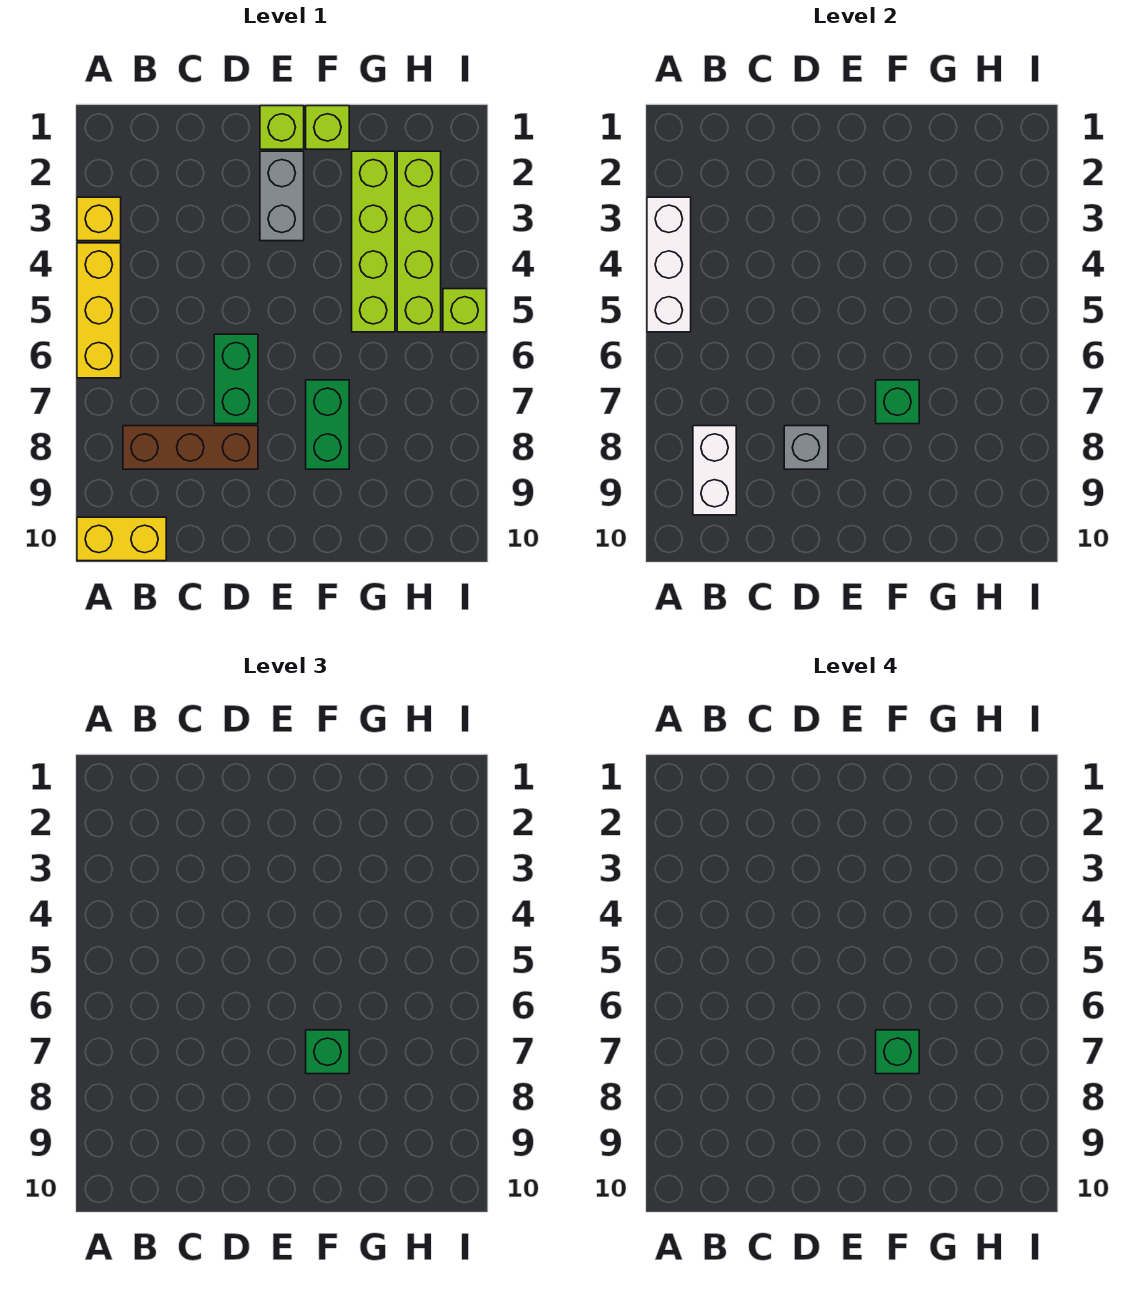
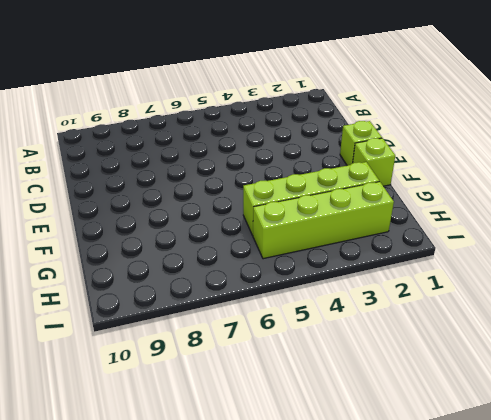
none -> yellow 1x1 brick [77,197,121,241]
none -> yellow 1x3 brick [77,243,121,378]
none -> yellow 1x2 brick [77,517,166,561]

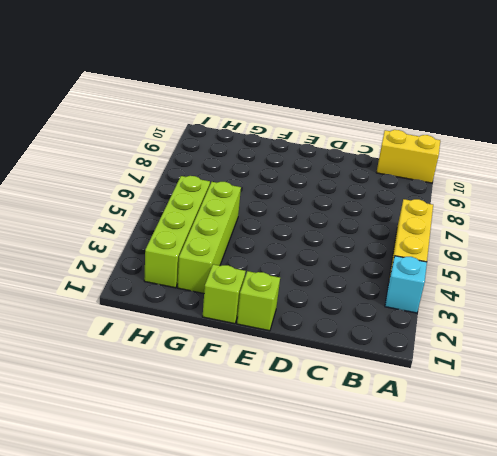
cyan 1x1 brick [385,256,427,313] -> yellow 1x1 brick [77,197,121,241]
none -> brown 1x3 brick [123,426,258,469]
none -> green 1x2 brick [214,334,258,424]
none -> grey 1x2 brick [260,151,304,241]

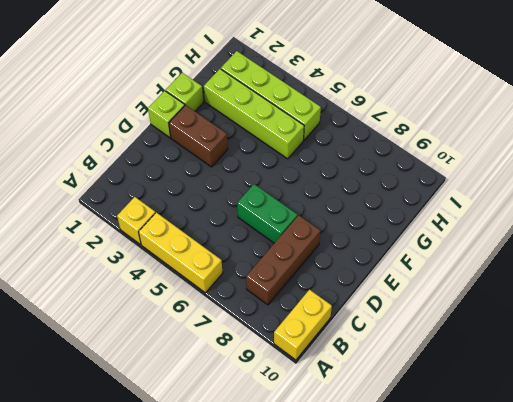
brown 1x2 brick [169,105,228,167] -> grey 1x2 brick [260,151,304,241]
none -> green 1x2 brick [306,380,349,469]
none -> lime 1x1 brick [443,289,486,332]
none -> white 1x3 brick [647,197,691,332]

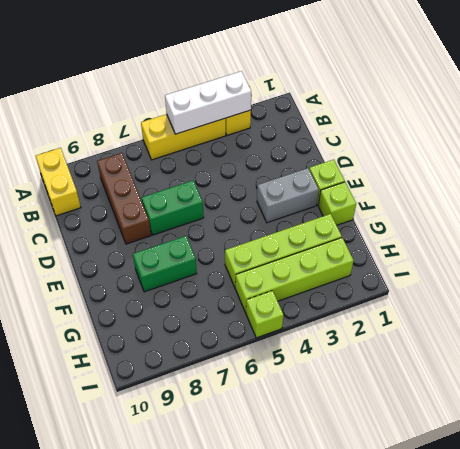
none -> white 1x2 brick [693,426,736,515]
none -> grey 1x1 brick [784,426,828,469]
none -> green 1x1 brick [876,380,919,424]

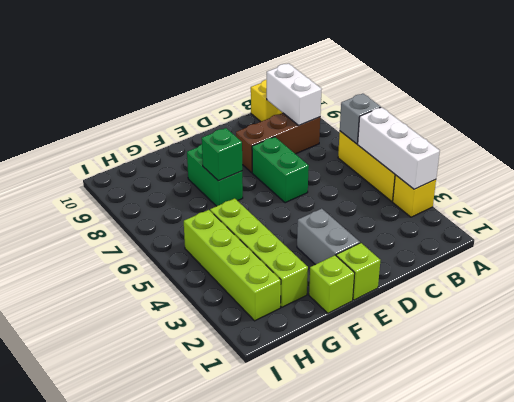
grey 1x1 brick [340,94,381,144] -> grey 1x1 brick moved to [784,426,828,469]
none -> lime 1x1 brick [443,289,486,332]
none -> green 1x1 brick [306,1030,349,1074]
none -> green 1x1 brick [876,1030,919,1074]

